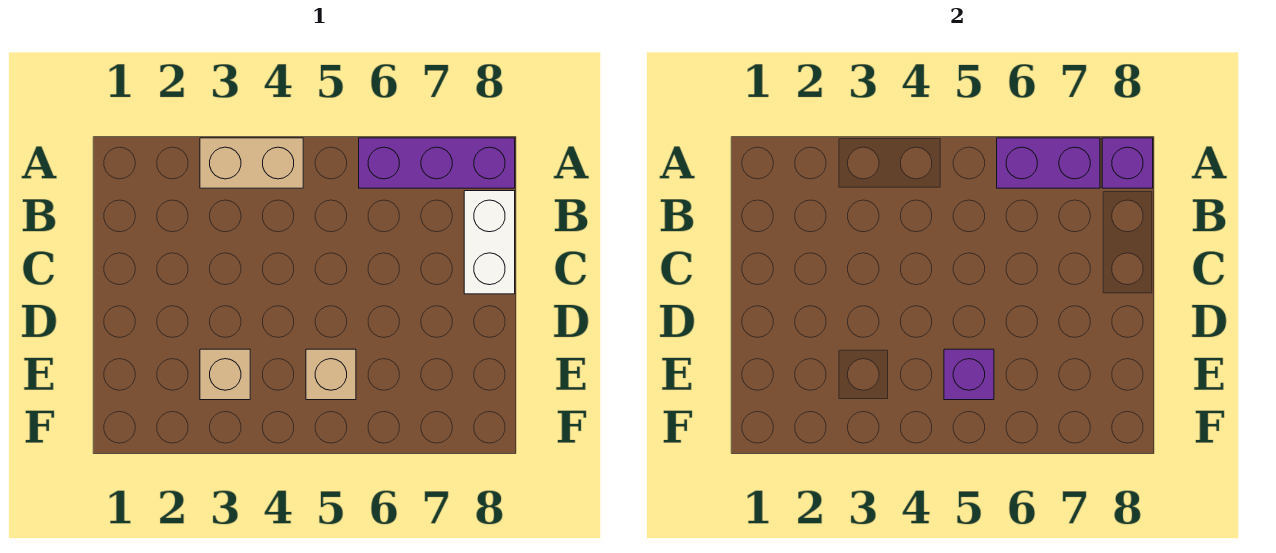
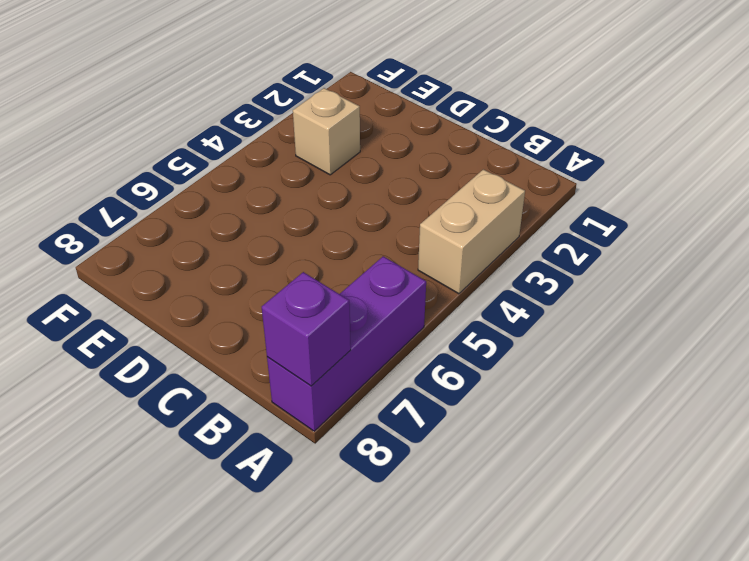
none -> white 1x2 brick [464,191,515,294]
none -> tan 1x1 brick [306,349,356,400]

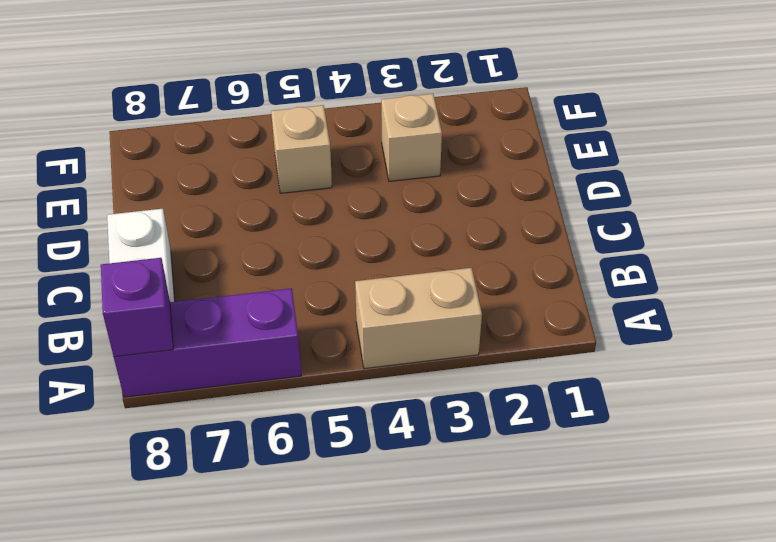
none -> purple 1x2 brick [997,138,1100,188]
none -> purple 1x1 brick [944,349,994,400]

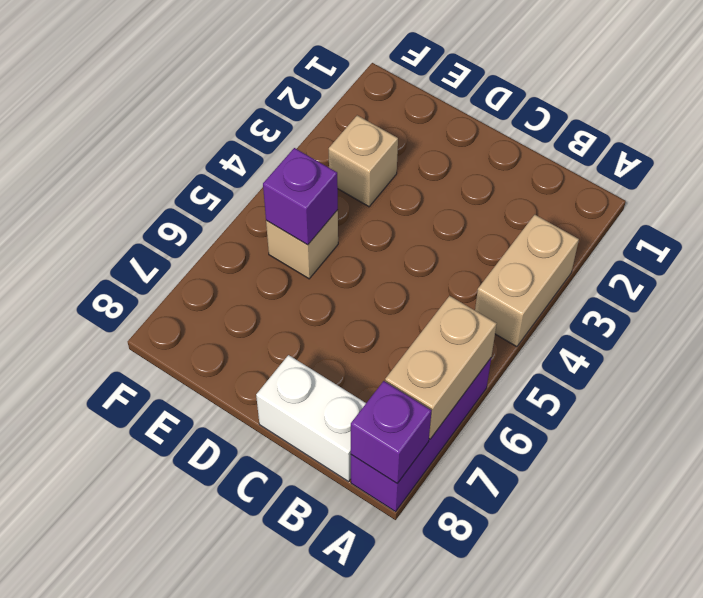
tan 1x2 brick [385,296,497,439] -> purple 1x2 brick [997,138,1100,188]

